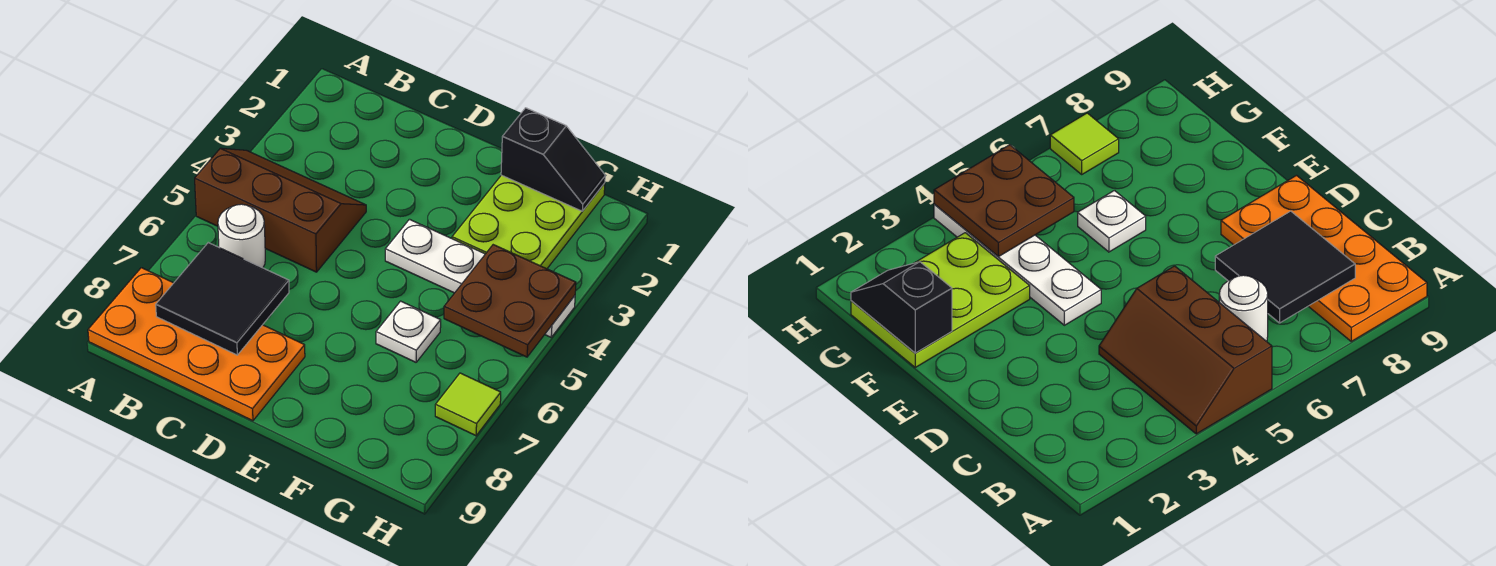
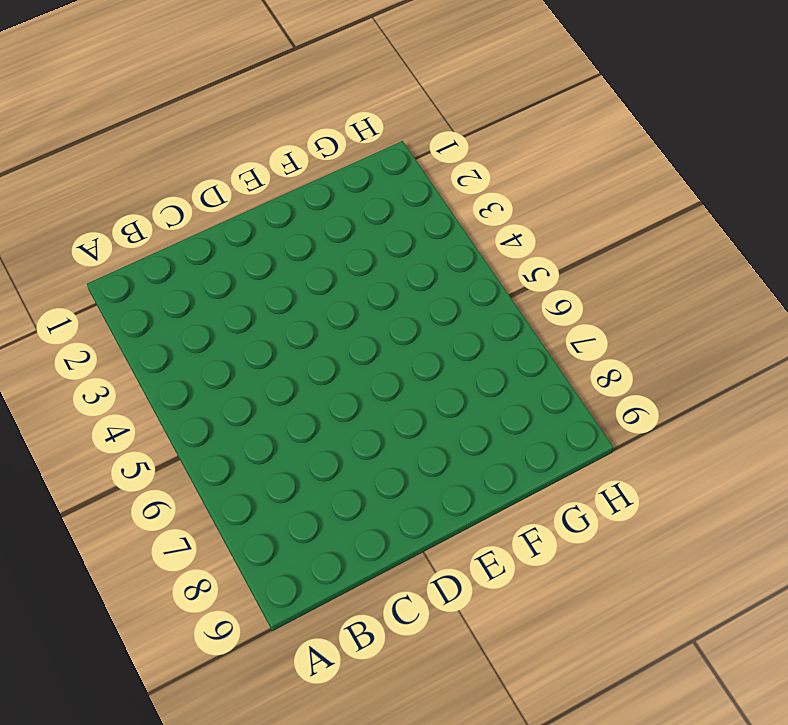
none -> brown 2x3 slope [195,148,366,272]
none -> orange 2x4 plate [88,268,305,421]

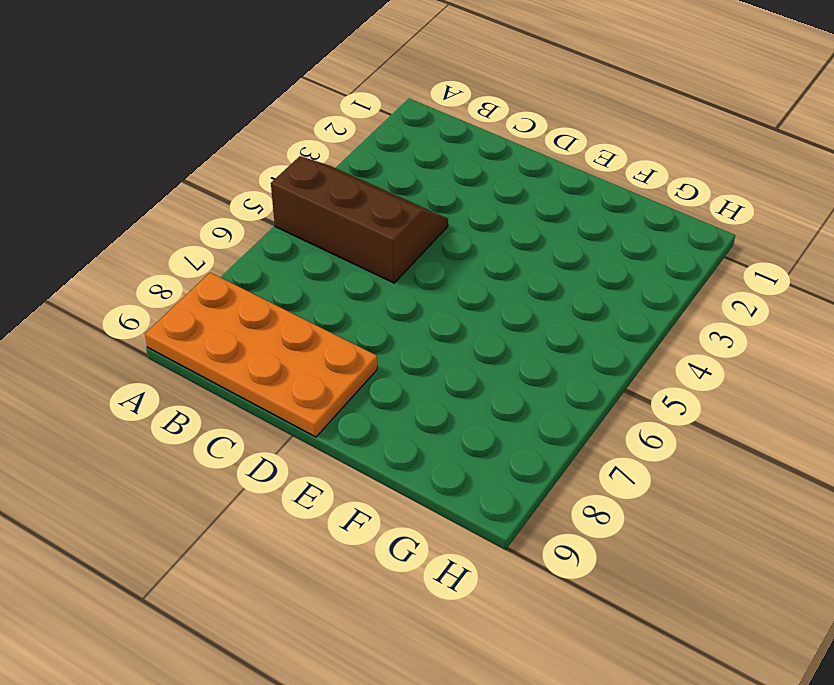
none -> white 1x1 round brick [218,204,265,268]
none -> white 1x4 plate [385,219,575,337]

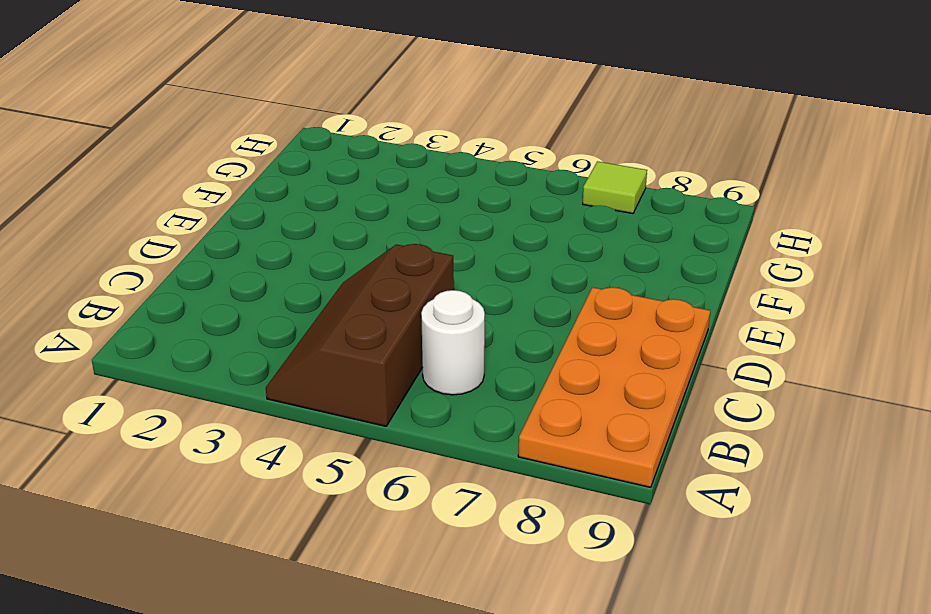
none -> white 1x4 plate [385,219,575,337]
none -> lime 2x3 plate [452,175,605,269]

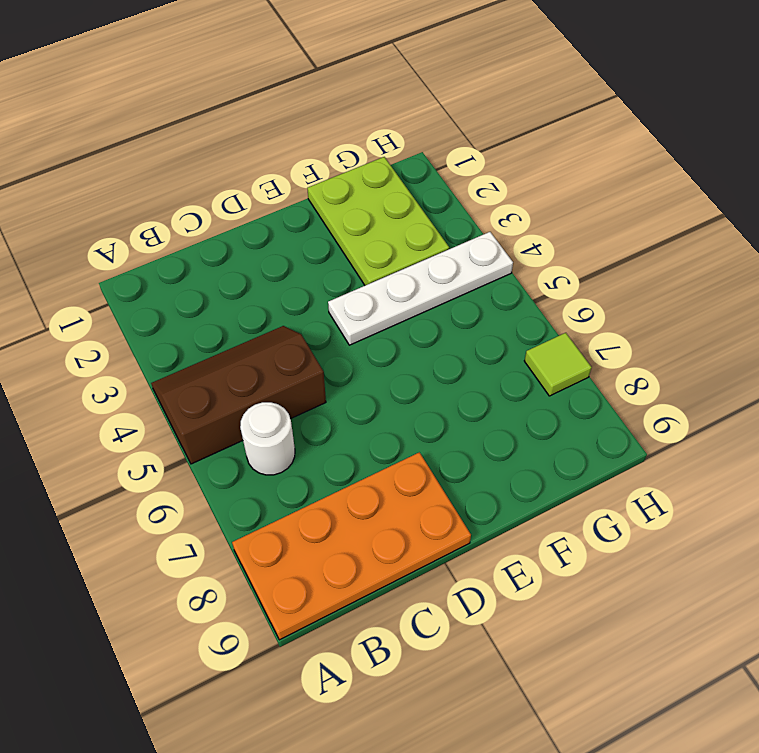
none -> white 1x1 plate [376,301,441,362]
none -> black 2x2 tile [156,243,289,355]

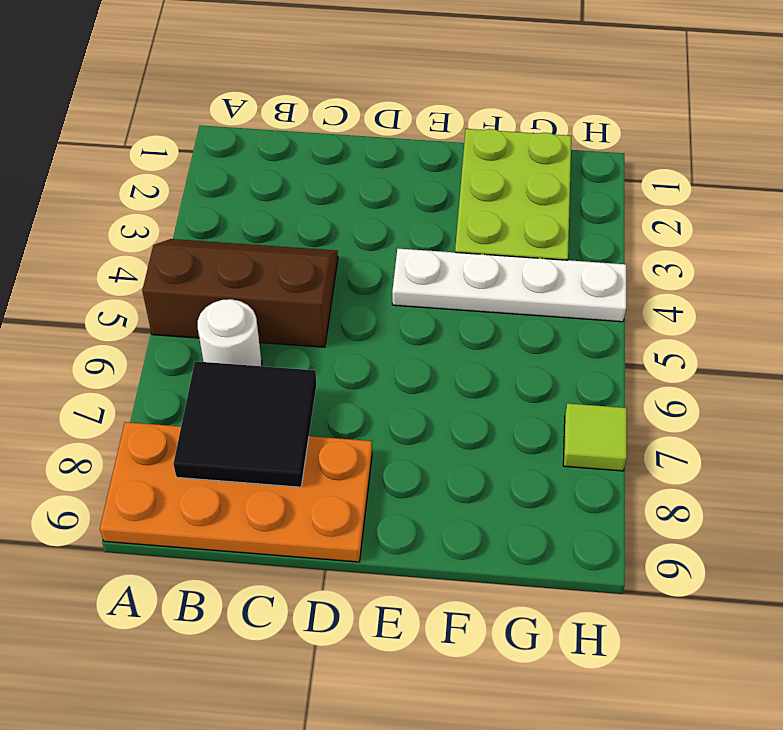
none -> white 1x1 plate [376,301,441,362]
none -> black 1x2 slope [501,108,605,211]

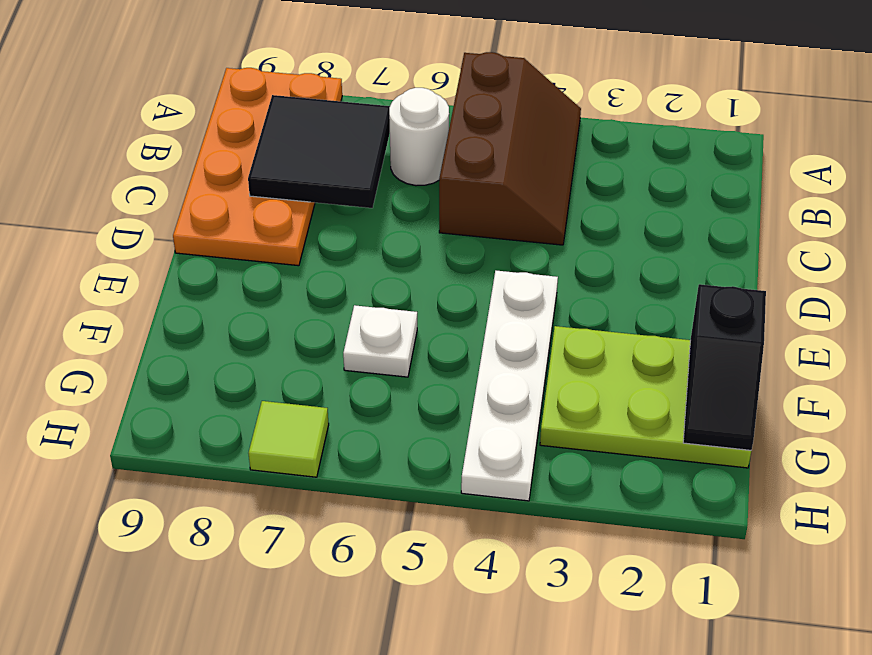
none -> brown 2x2 plate [444,245,576,357]

